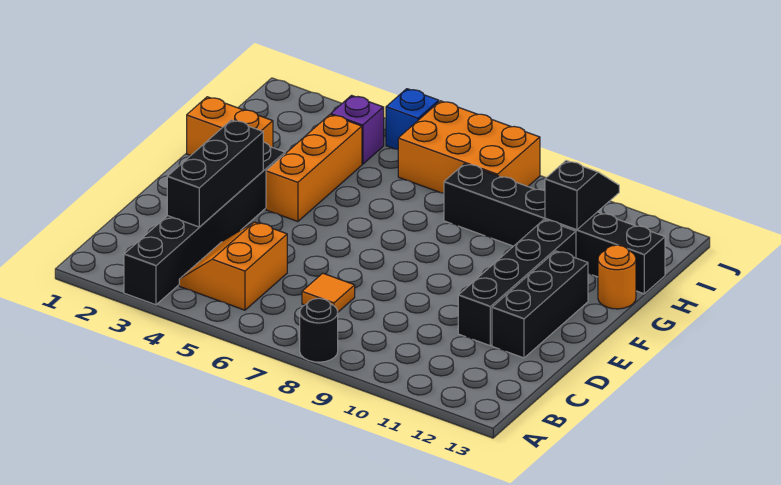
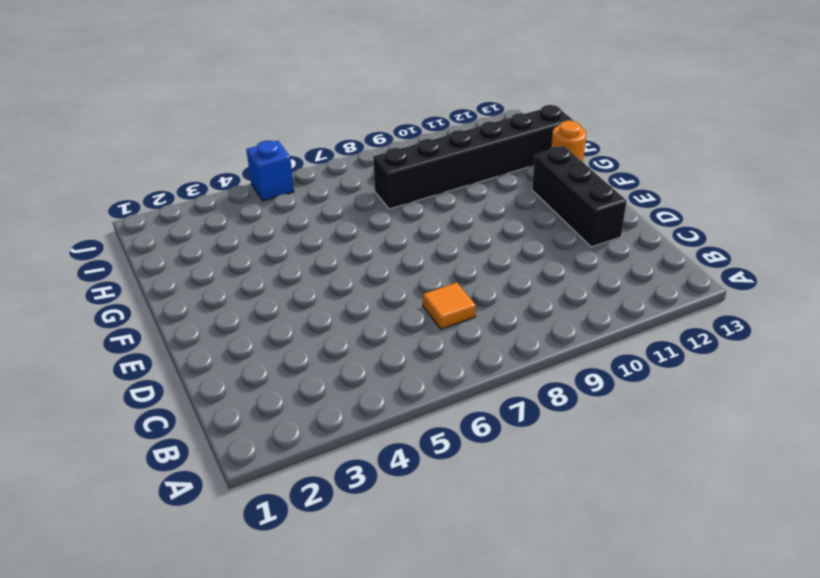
none -> black 1x6 brick [124,142,285,305]
none -> black 1x1 round brick [300,298,338,362]
none -> orange 2x2 slope [179,222,287,310]

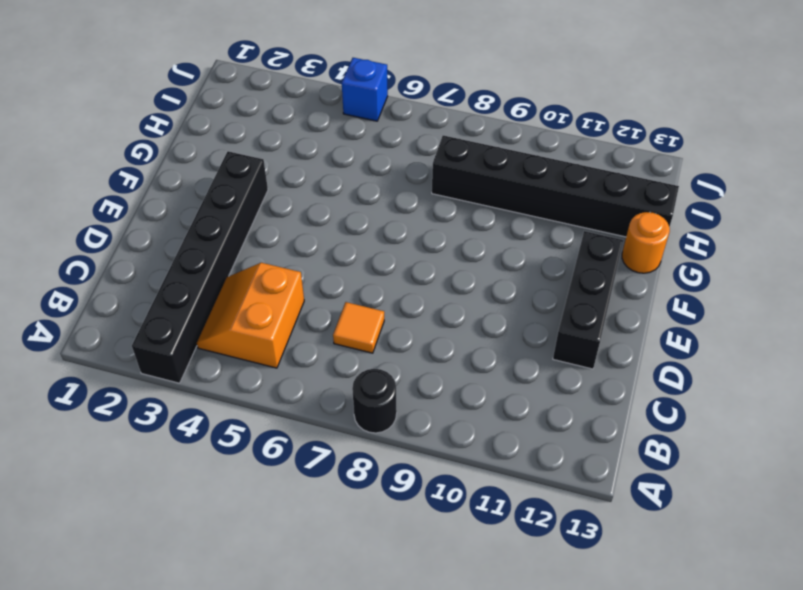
none -> black 1x4 brick [458,220,576,346]
none -> orange 1x3 brick [266,115,362,222]
none -> orange 1x2 brick [187,97,273,156]

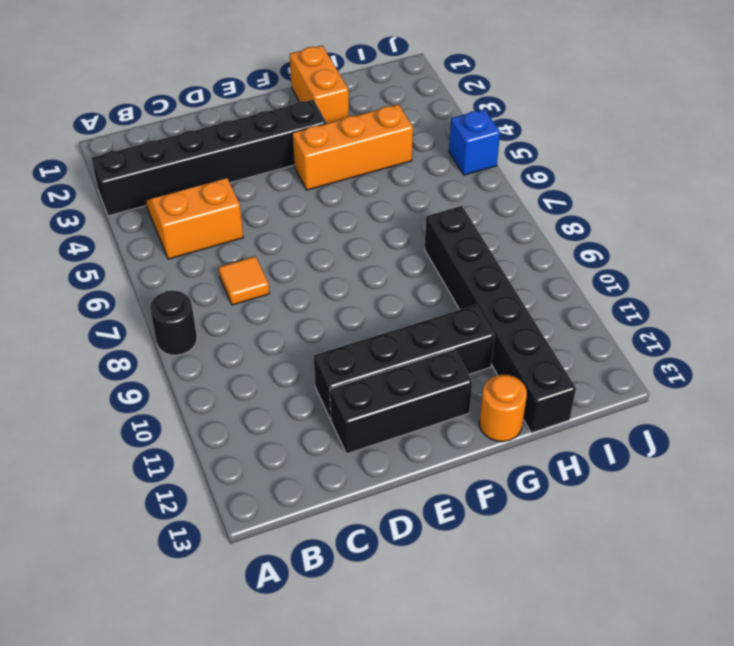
none -> purple 1x1 brick [331,95,384,164]
none -> orange 2x3 brick [398,101,540,193]
none -> black 1x3 brick [167,120,263,227]

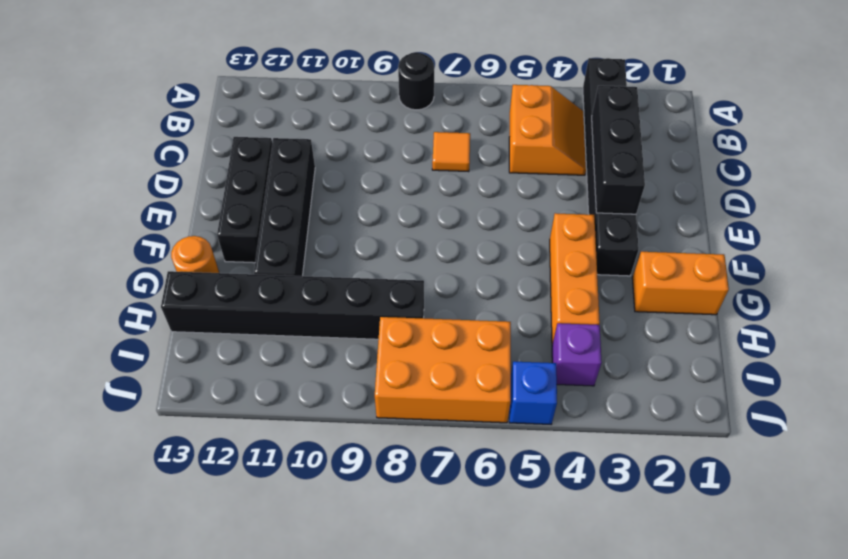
none -> black 1x2 slope [545,161,619,230]

